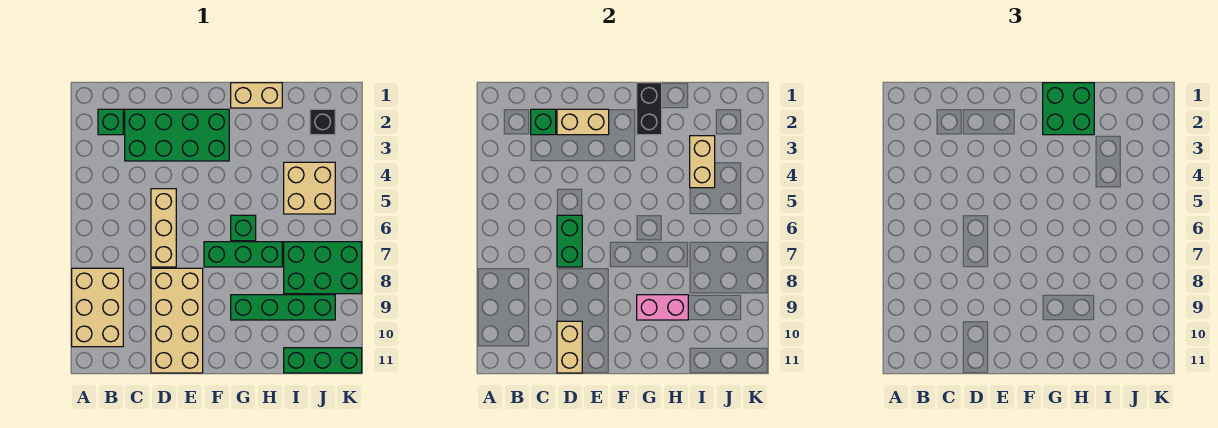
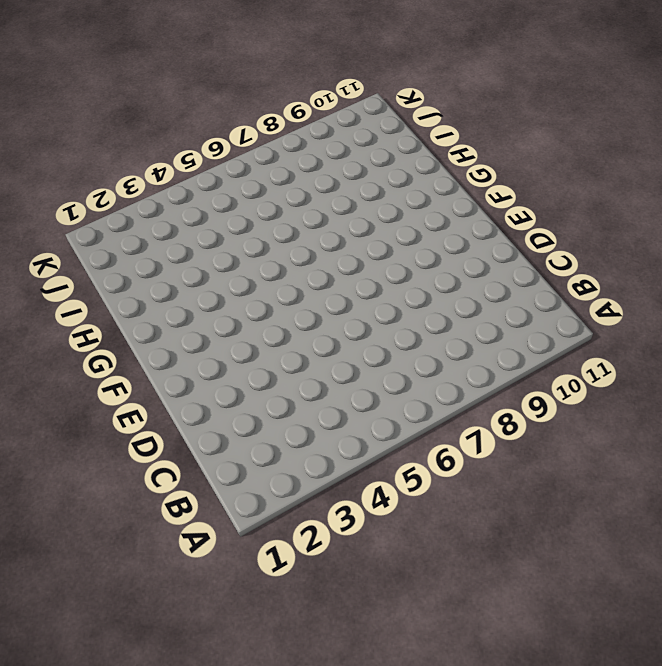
none -> tan 2x3 brick [72,268,123,347]
none -> green 1x1 brick [98,109,123,135]
none -> green 2x4 brick [125,109,229,161]

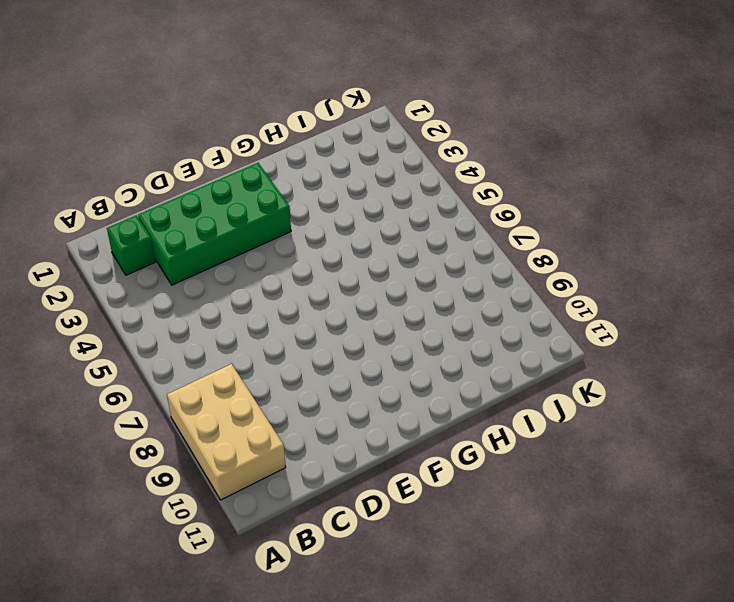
none -> tan 1x3 brick [151,189,176,267]
none -> tan 2x4 brick [151,268,203,373]
none -> green 1x3 brick [204,242,282,267]

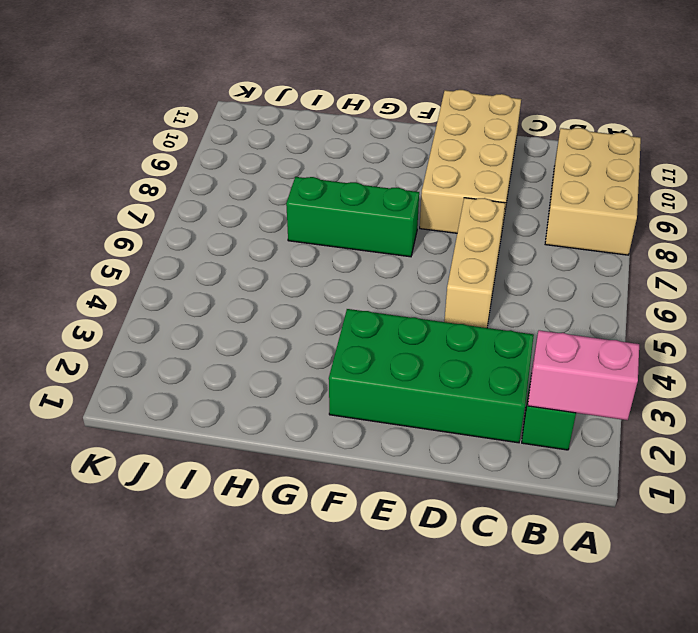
pink 1x2 brick [528,330,639,420] -> pink 1x2 brick moved to [637,295,688,320]
none -> tan 1x2 brick [231,83,282,108]
none -> green 1x1 brick [231,215,256,241]
none -> green 1x4 brick [231,295,335,320]

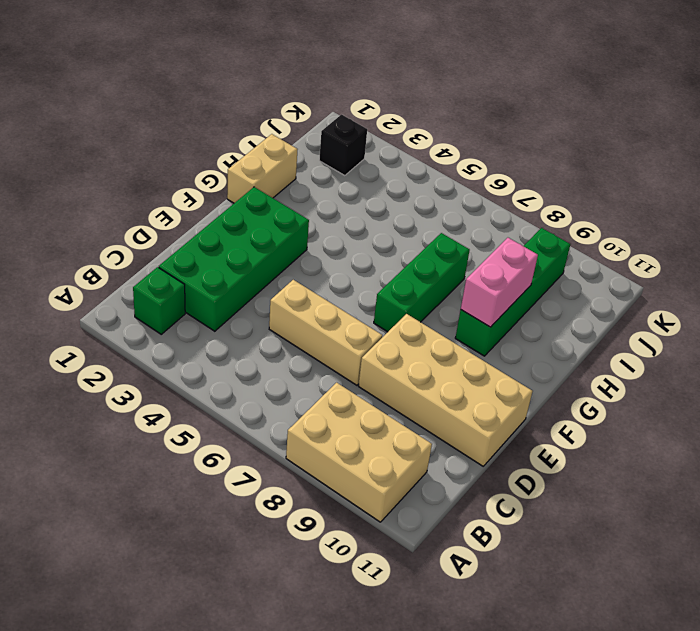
none -> green 1x1 brick [231,215,256,241]
none -> tan 2x2 brick [284,162,335,214]
none -> green 2x3 brick [284,242,362,294]

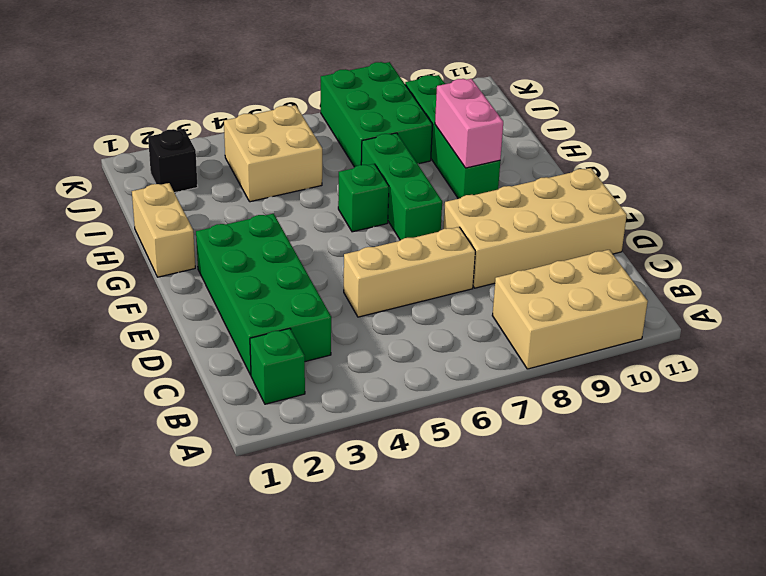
none -> green 1x3 brick [284,348,362,373]
none -> green 1x1 brick [531,109,556,135]
none -> tan 1x2 brick [557,109,609,135]

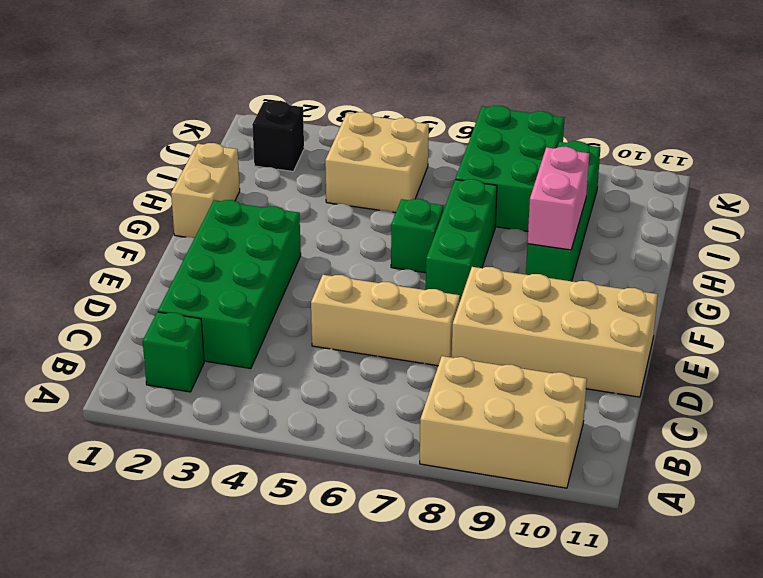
none -> green 1x3 brick [284,348,362,373]
none -> green 1x1 brick [531,109,556,135]
none -> tan 1x2 brick [557,109,609,135]

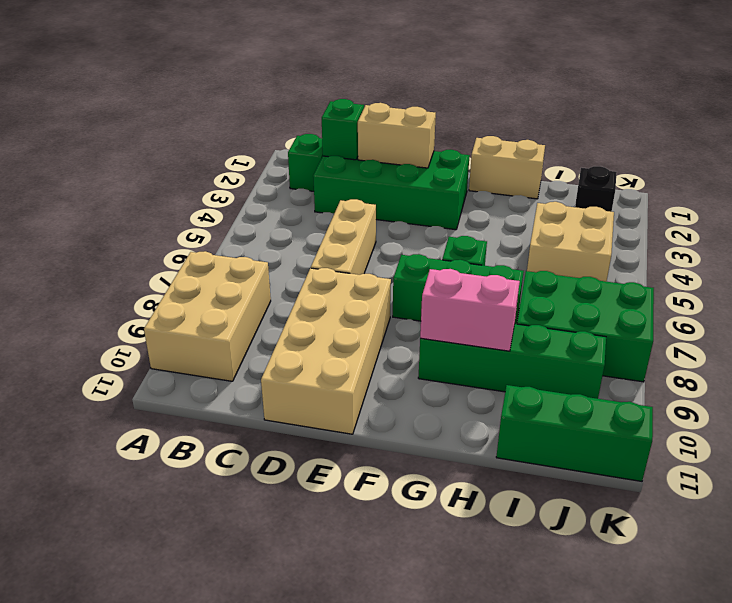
none -> green 1x2 brick [557,215,582,267]
none -> tan 1x2 brick [557,321,582,373]
none -> black 1x2 brick [637,83,662,135]

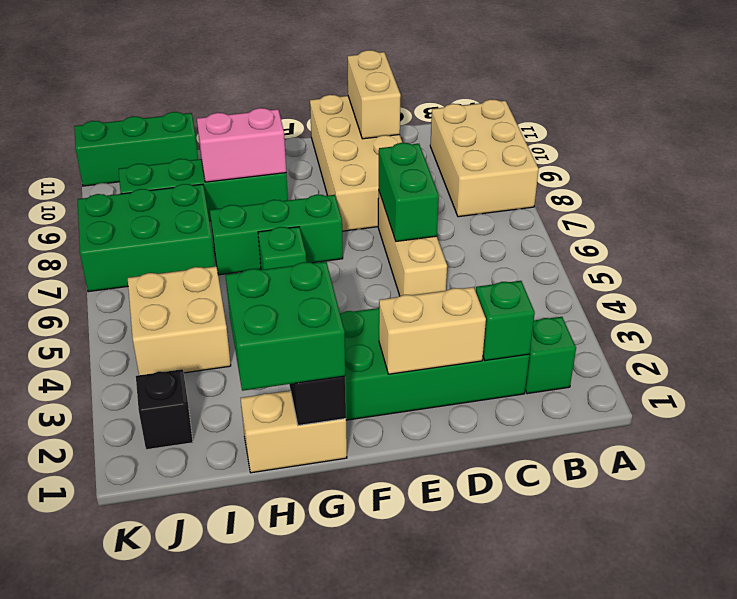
none -> tan 1x2 brick [690,136,715,188]

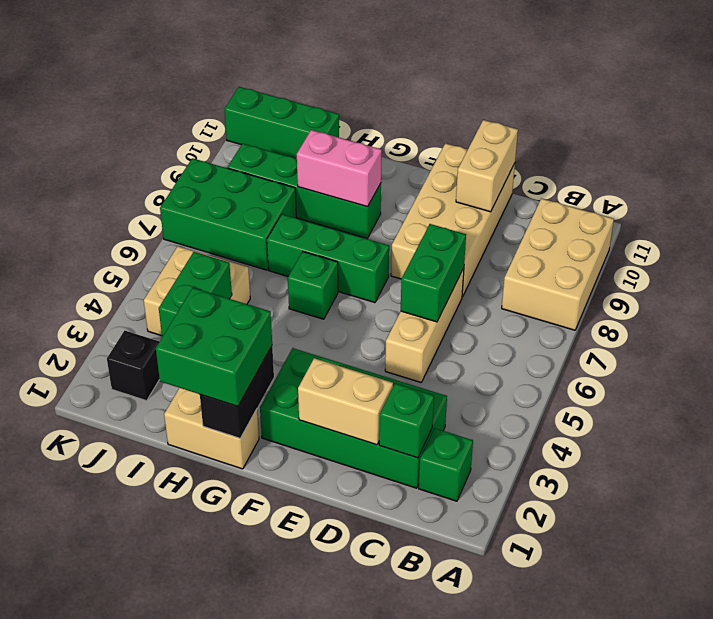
green 1x2 brick [159,252,232,337] -> tan 1x2 brick [690,136,715,188]

